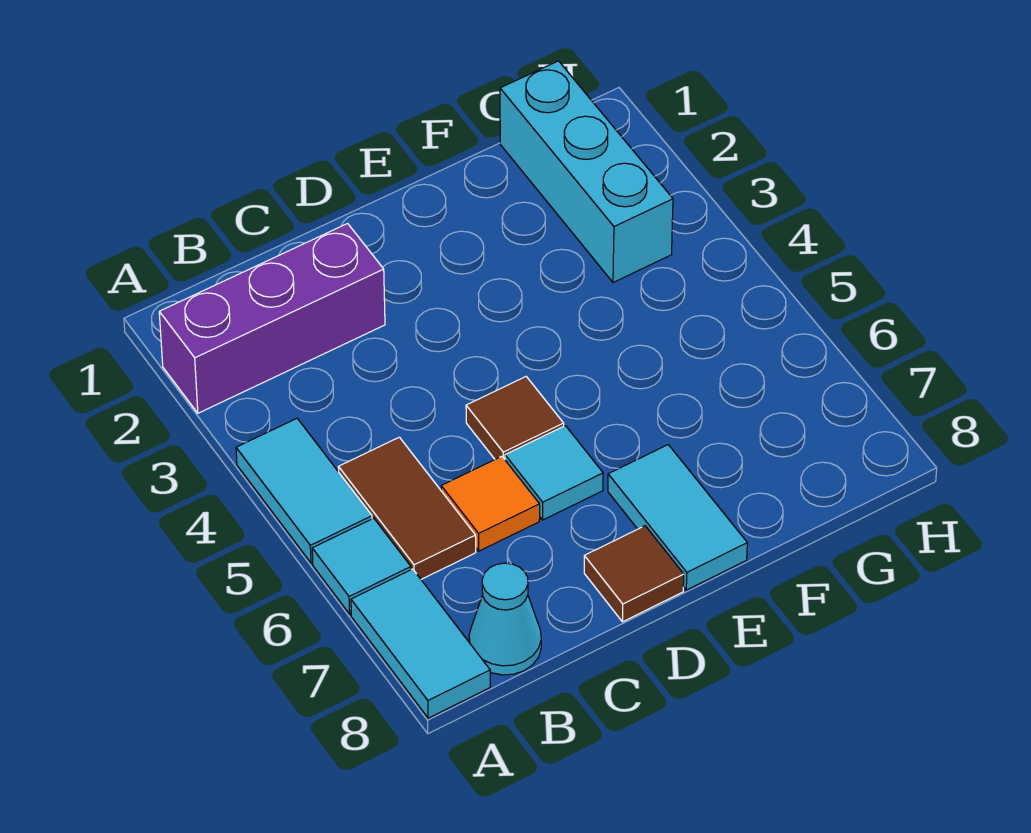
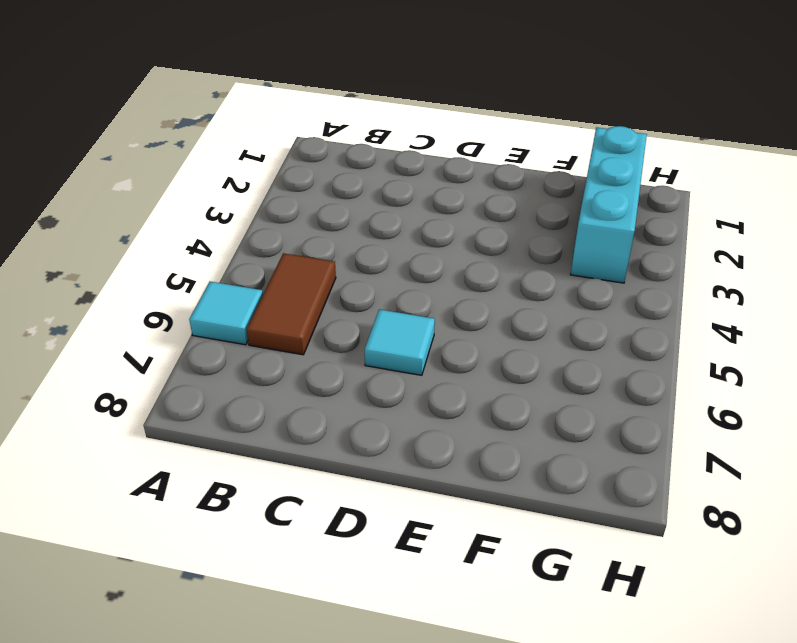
none -> purple 1x3 brick [159,224,385,413]
none -> cyan 1x2 tile [236,419,372,563]
none -> cyan 1x2 tile [351,569,490,718]

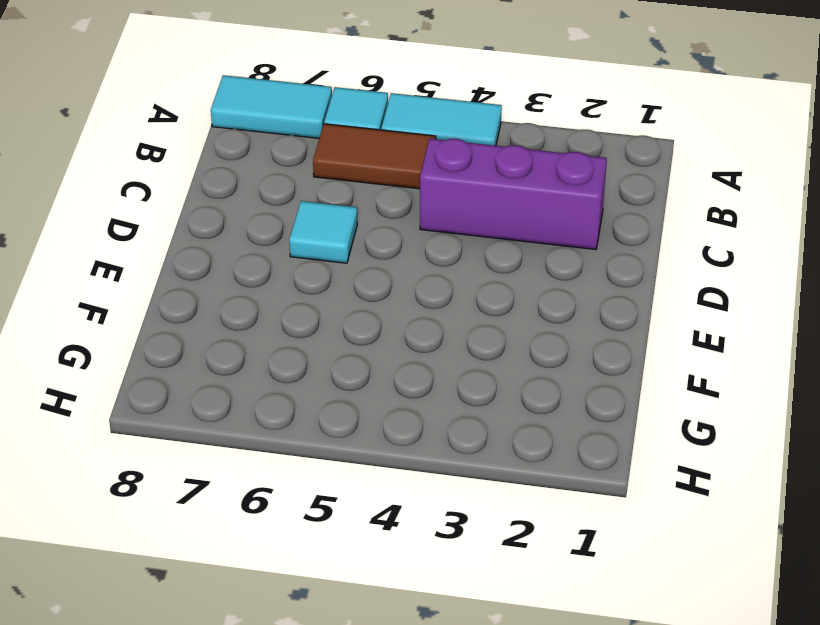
purple 1x3 brick [420,139,607,250] -> purple 1x3 brick turned to [159,224,385,413]
none -> cyan 1x1 cone [469,563,541,675]
none -> orange 1x1 tile [441,456,540,551]
none -> brown 1x1 tile [466,377,564,459]

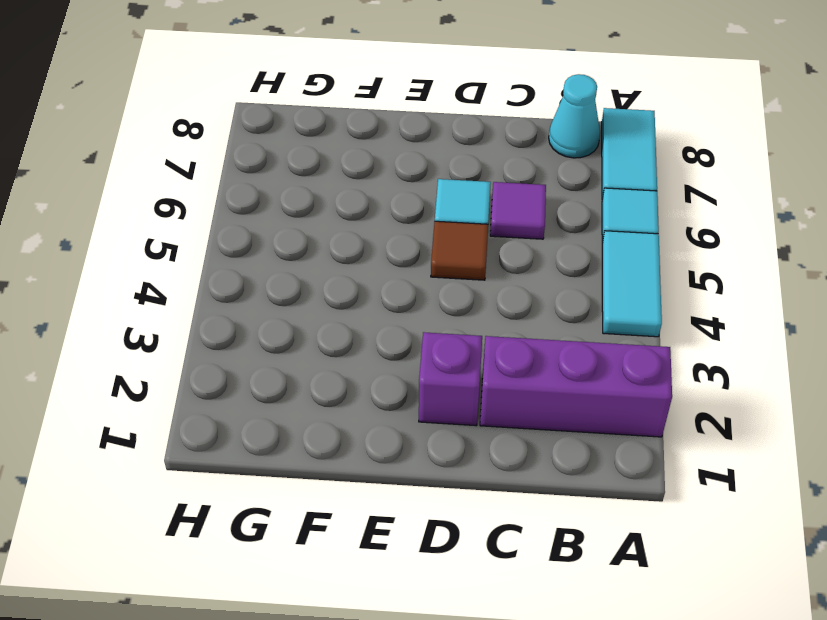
purple 1x1 tile [490,182,546,239] -> orange 1x1 tile [441,456,540,551]
purple 1x1 brick [419,332,482,426] -> none
none -> brown 1x2 tile [338,437,476,579]
none -> brown 1x1 tile [584,526,684,622]
none -> cyan 1x2 tile [608,445,747,590]

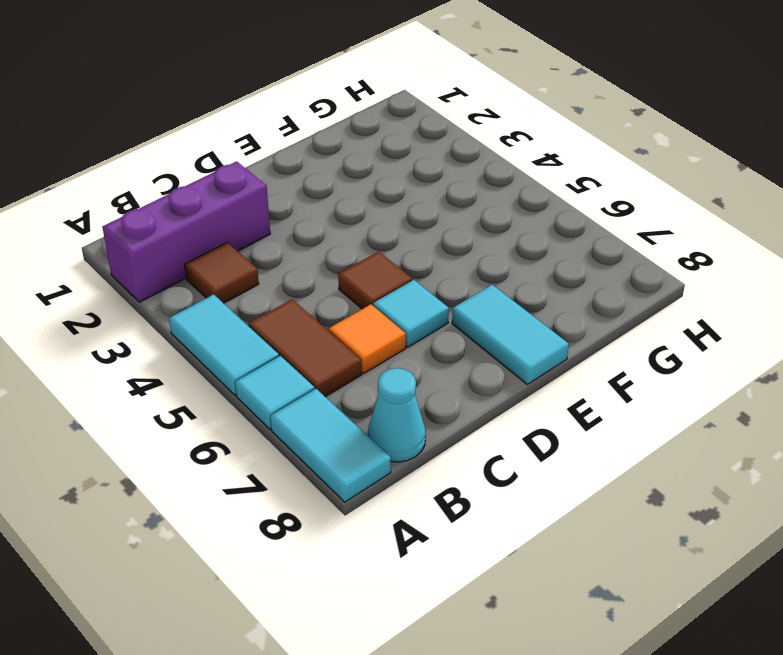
brown 1x1 tile [185,243,259,303] -> brown 1x1 tile moved to [584,526,684,622]
none -> cyan 1x3 brick [500,61,673,282]

